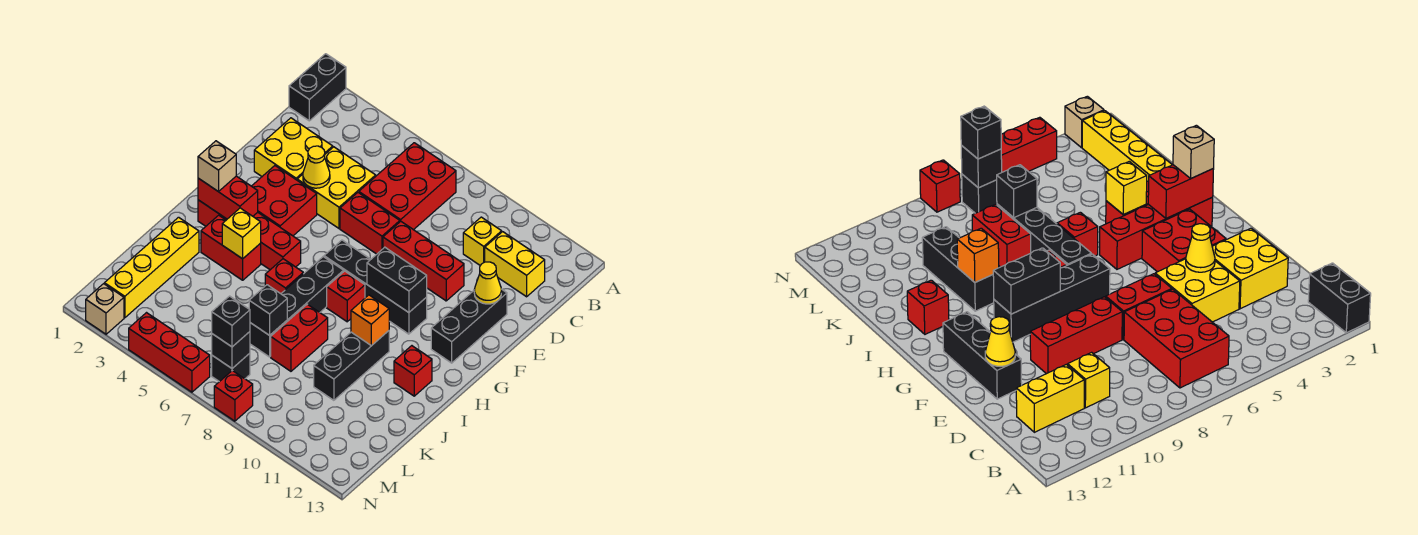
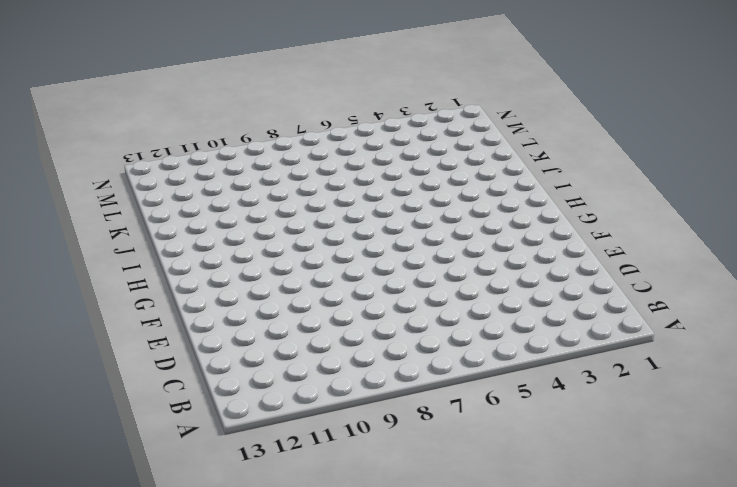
none -> black 1x2 brick [289,54,346,121]
none -> red 2x3 brick [359,143,456,230]
none -> yellow 1x1 brick [463,217,502,266]
none -> yellow 1x2 brick [485,232,545,297]

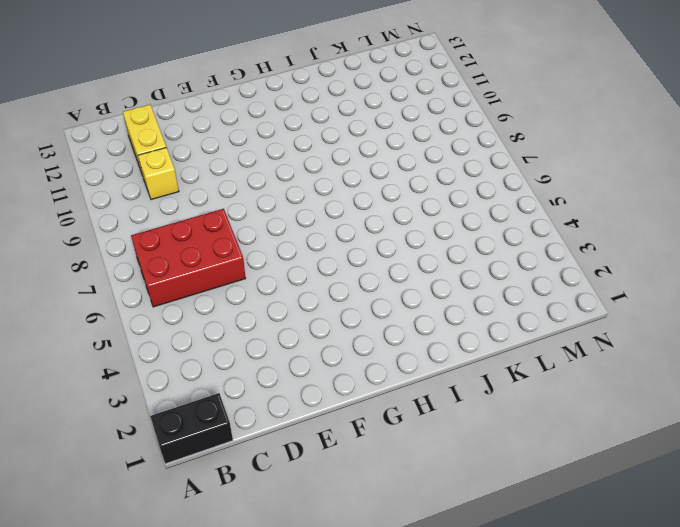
none -> yellow 2x2 brick [254,118,333,180]
none -> yellow 2x2 brick [297,147,376,228]
none -> red 1x2 brick [340,193,400,254]
none -> red 1x3 brick [383,221,464,301]

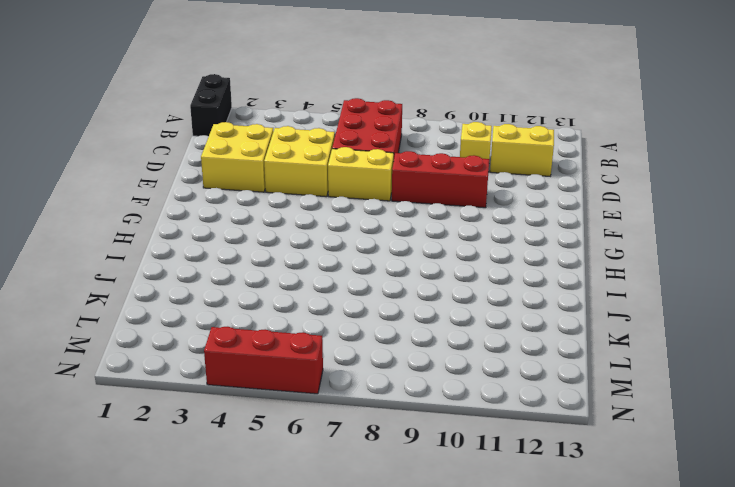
yellow 1x2 brick [328,147,394,201] -> red 1x2 brick [340,193,400,254]
none -> black 1x3 brick [431,289,507,363]
none -> red 2x2 brick [252,166,317,236]
none -> black 1x4 brick [324,240,427,334]
none -> red 1x4 brick [198,200,301,270]

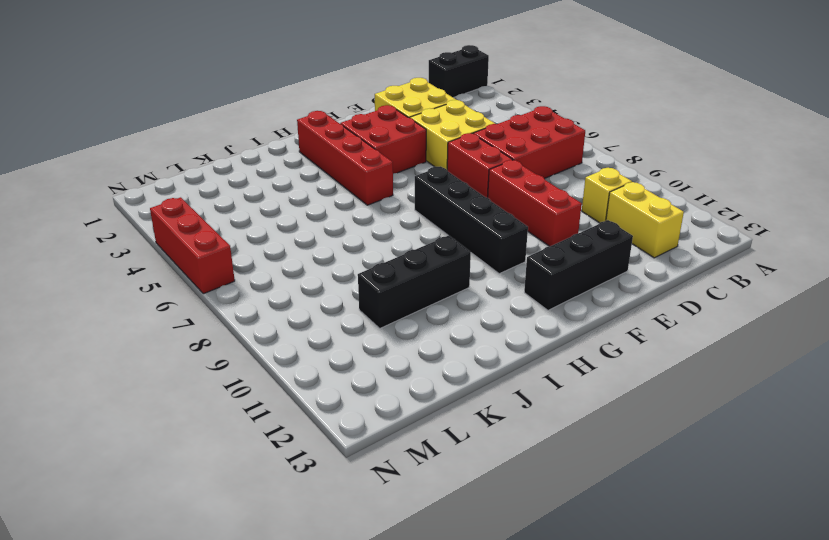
none -> black 1x4 brick [250,257,344,357]
none -> red 1x1 brick [327,271,365,322]
none -> red 1x2 brick [201,215,261,280]
none -> red 1x1 brick [265,259,303,294]

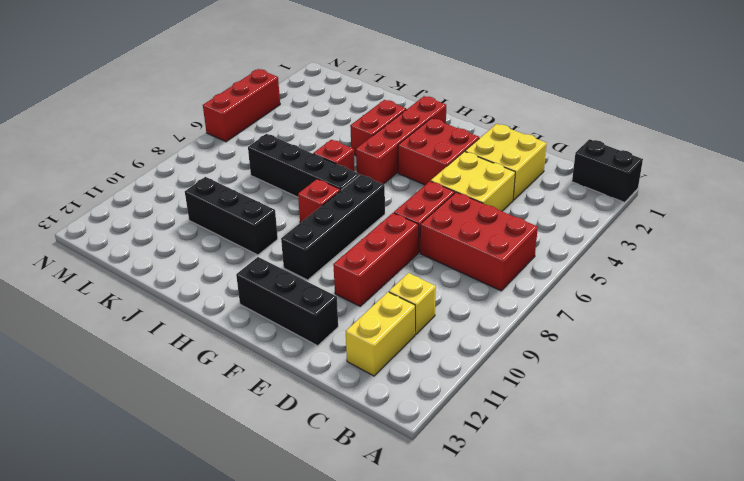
none -> red 1x1 brick [394,346,432,396]
none -> yellow 1x4 brick [104,217,199,318]
none -> red 1x2 brick [271,304,328,371]
none -> black 1x1 brick [212,353,250,382]

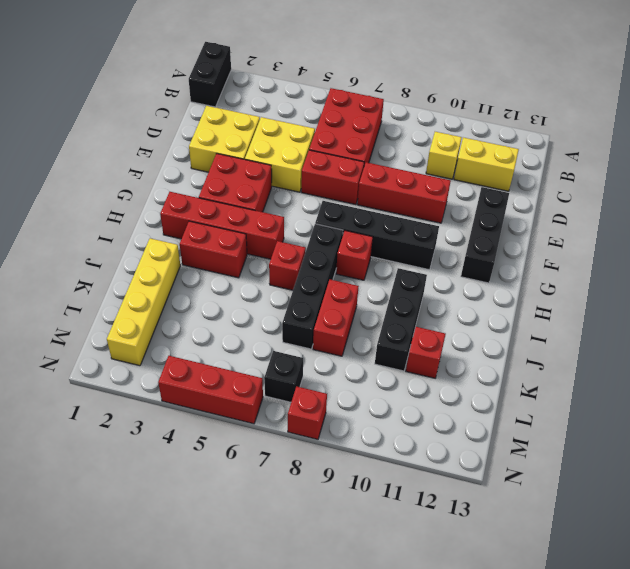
red 1x1 brick [406,327,446,378] -> red 1x1 brick moved to [394,346,432,396]
none -> tan 1x1 brick [86,284,124,334]
none -> yellow 1x1 cone [303,146,330,188]
none -> yellow 1x1 cone [474,262,501,304]
none -> black 1x2 brick [367,247,427,313]

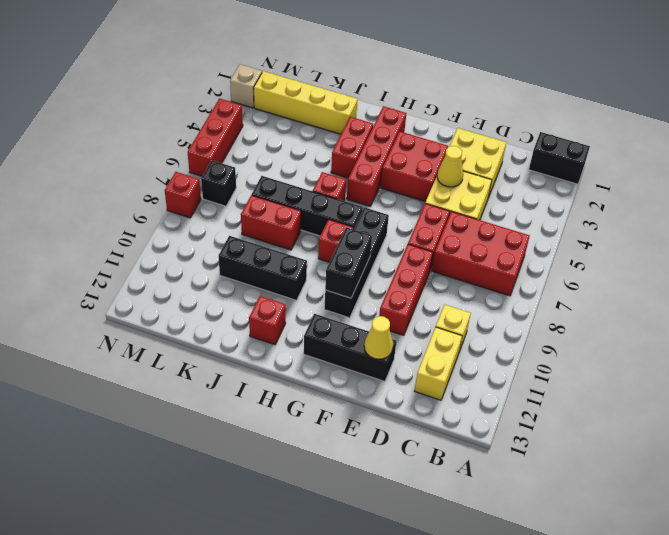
none -> red 1x2 brick [198,176,258,219]
none -> yellow 1x1 brick [222,208,261,259]
none -> orange 1x1 brick [351,295,389,346]
none -> black 1x1 brick [249,285,287,335]

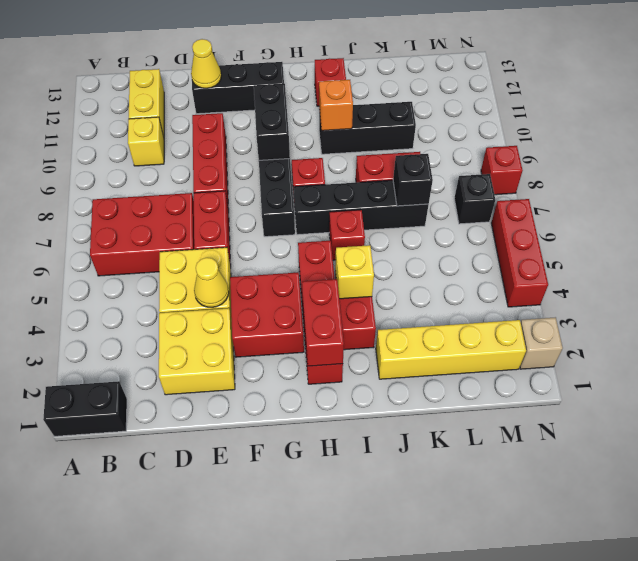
none -> black 1x1 brick [212,332,250,368]
none -> tan 1x1 brick [198,141,236,191]
none -> black 1x1 brick [212,296,250,347]

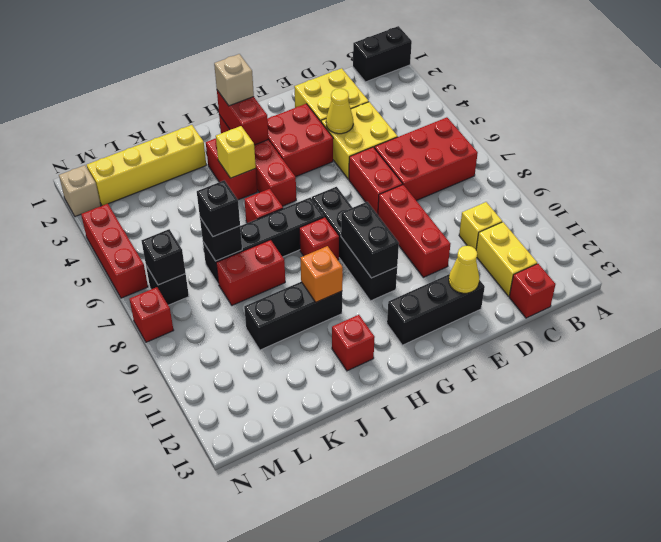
red 1x1 brick [509,264,556,318] -> none
black 1x1 brick [197,180,240,237] -> black 1x1 brick moved to [212,296,250,347]

